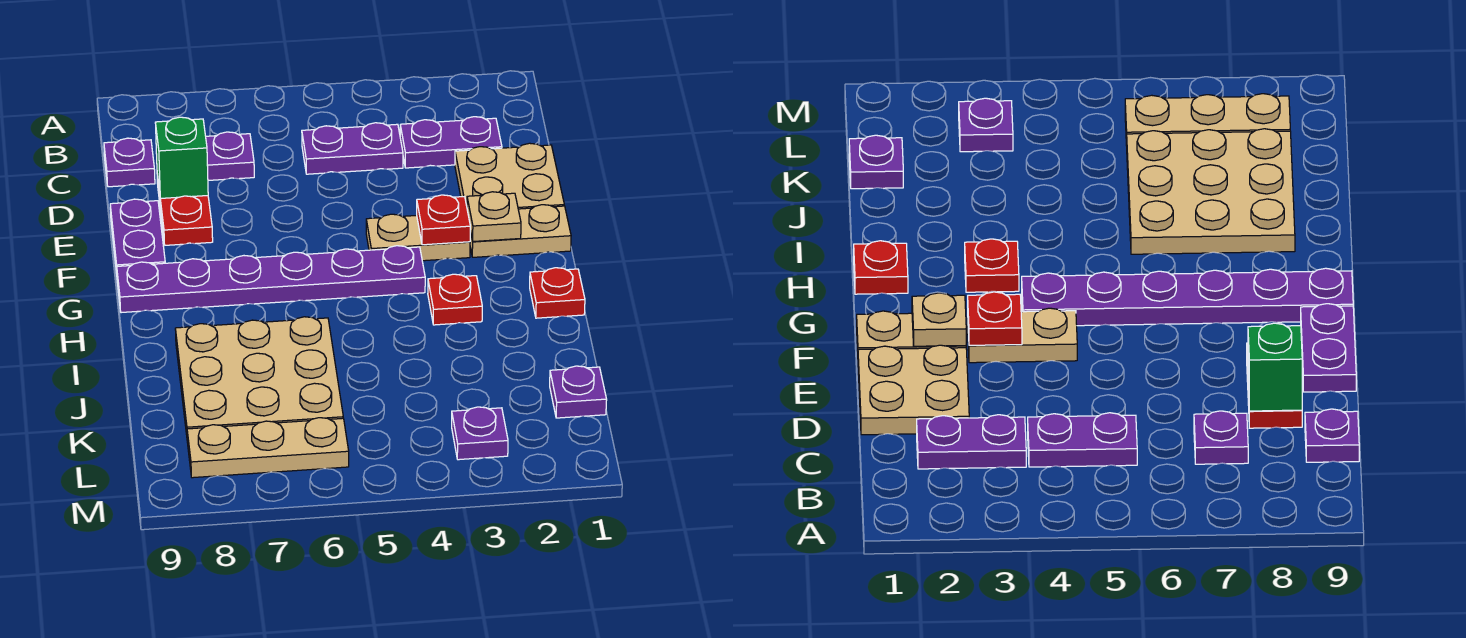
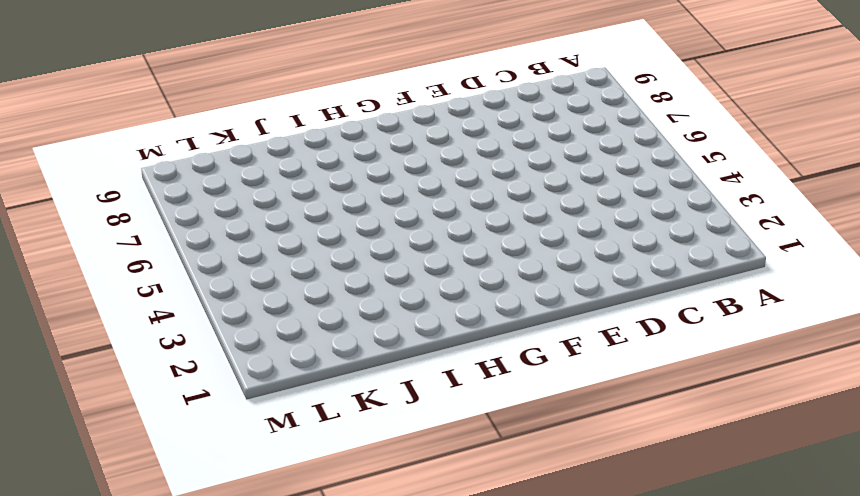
none -> purple 1x2 plate [400,117,502,168]
none -> purple 1x2 plate [302,123,403,174]
none -> purple 1x1 plate [206,132,254,180]

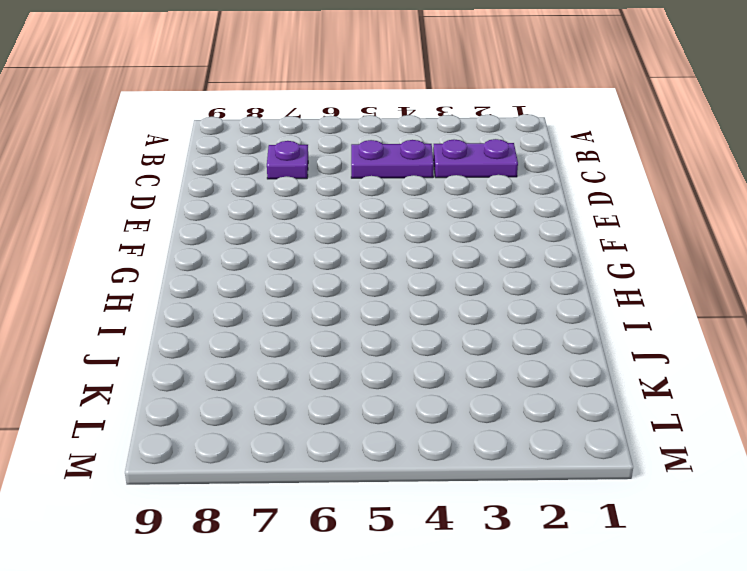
none -> purple 1x1 plate [104,138,155,187]
none -> tan 2x2 plate [455,143,564,209]
none -> red 1x2 plate [157,174,213,245]

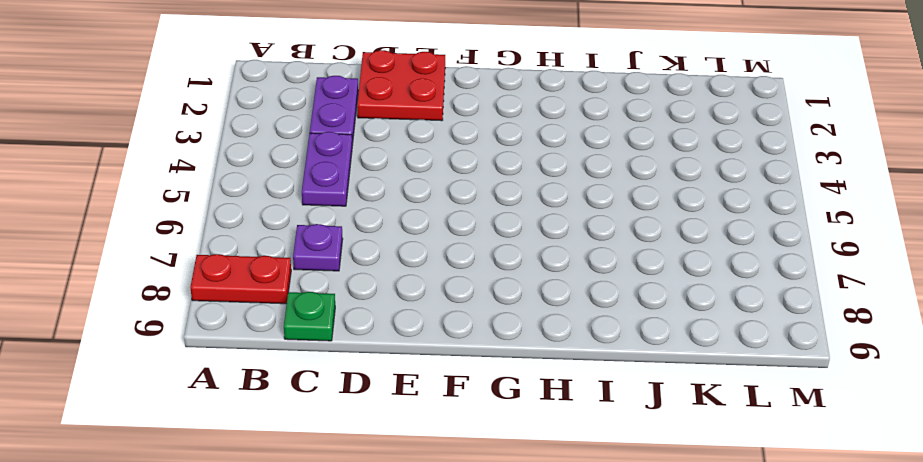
red 1x2 plate [190,254,291,304] -> red 1x2 plate moved to [157,174,213,245]
green 1x1 plate [284,292,335,341] -> purple 1x1 plate [104,138,155,187]
red 2x2 plate [357,50,445,121] -> tan 2x2 plate [455,143,564,209]
none -> purple 1x2 plate [110,199,165,273]
none -> tan 1x2 plate [470,205,571,257]
none -> tan 1x2 plate [366,214,470,261]

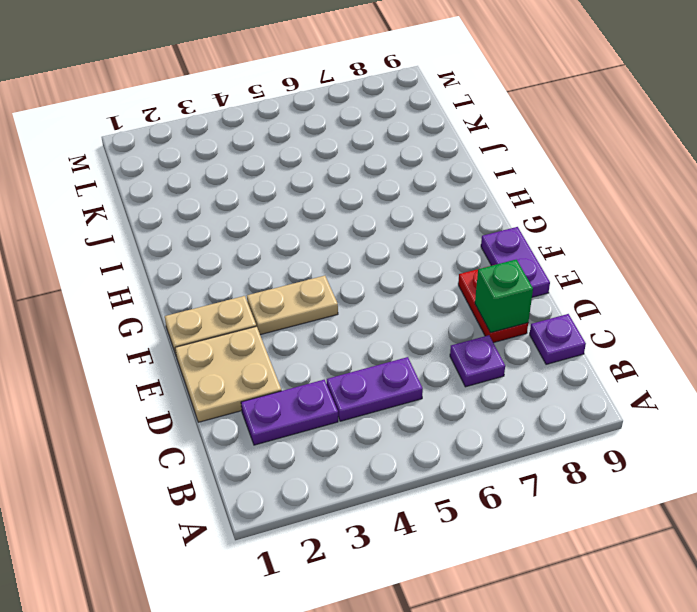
none -> purple 1x6 plate [117,246,425,313]
none -> red 1x1 plate [530,268,585,318]
none -> red 1x1 plate [428,274,482,325]

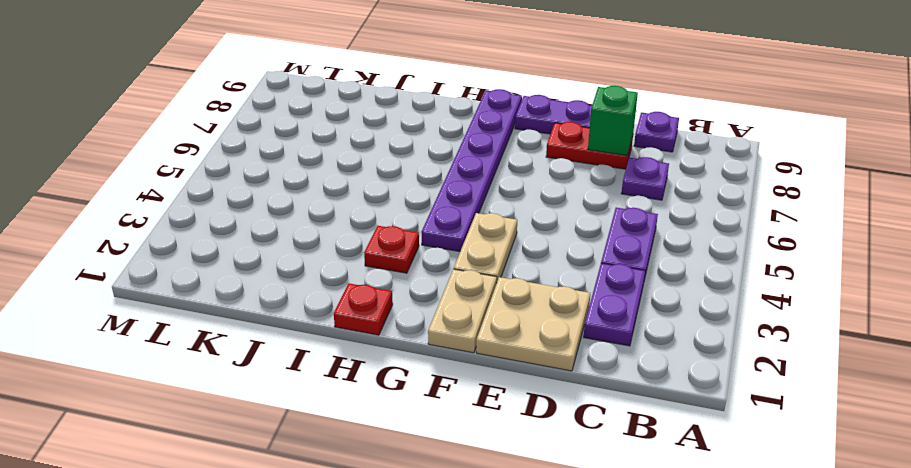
none -> tan 3x3 plate [175,317,343,443]
none -> purple 1x1 plate [550,366,607,418]
none -> purple 1x1 plate [452,407,508,460]

